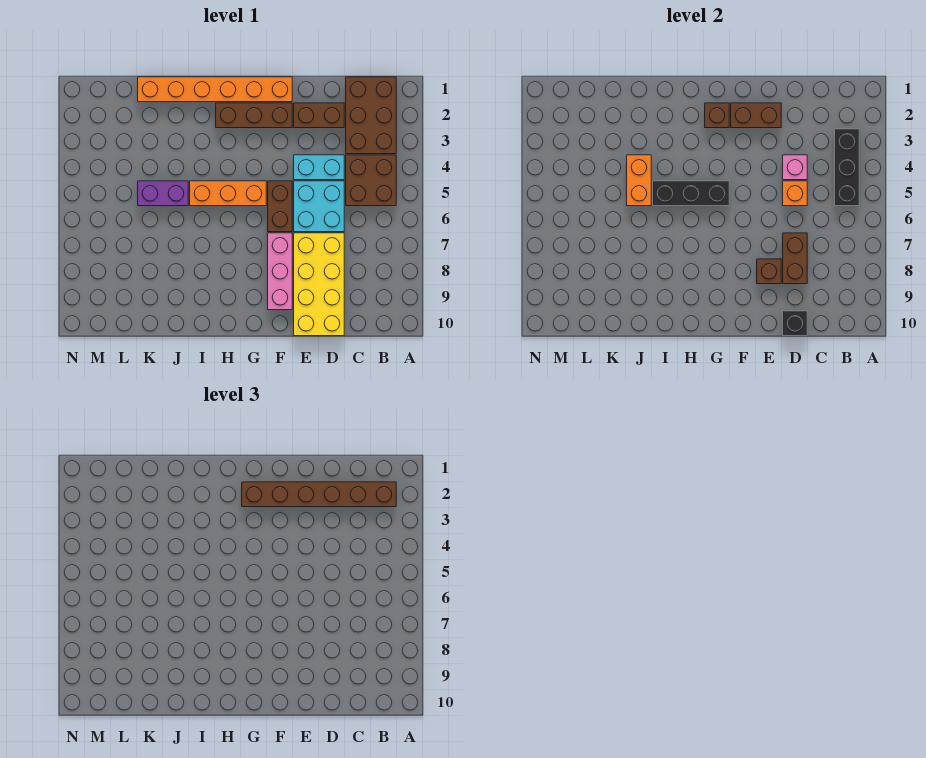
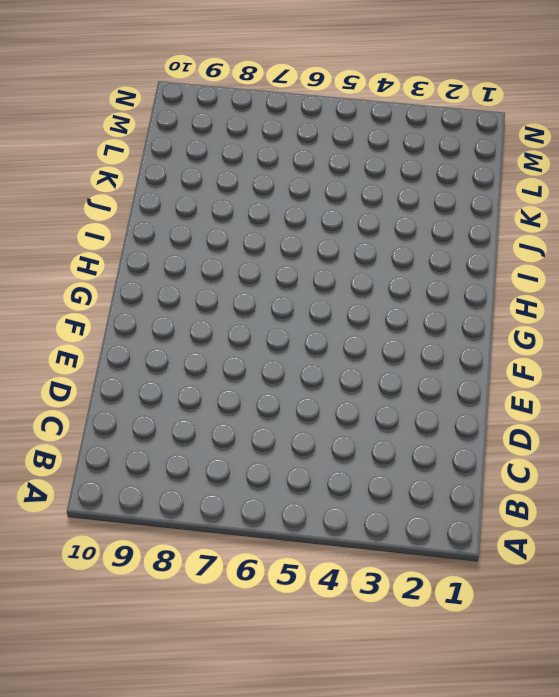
none -> brown 2x3 brick [346,77,396,154]
none -> brown 2x2 brick [346,155,396,206]
none -> brown 1x2 brick [294,103,344,128]

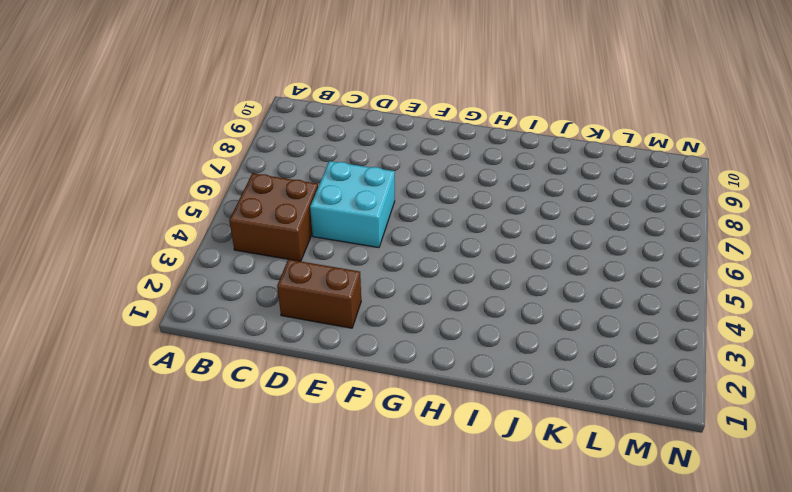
none -> brown 2x3 brick [346,77,396,154]
none -> cyan 1x2 brick [294,155,344,180]
none -> yellow 2x4 brick [294,233,344,336]

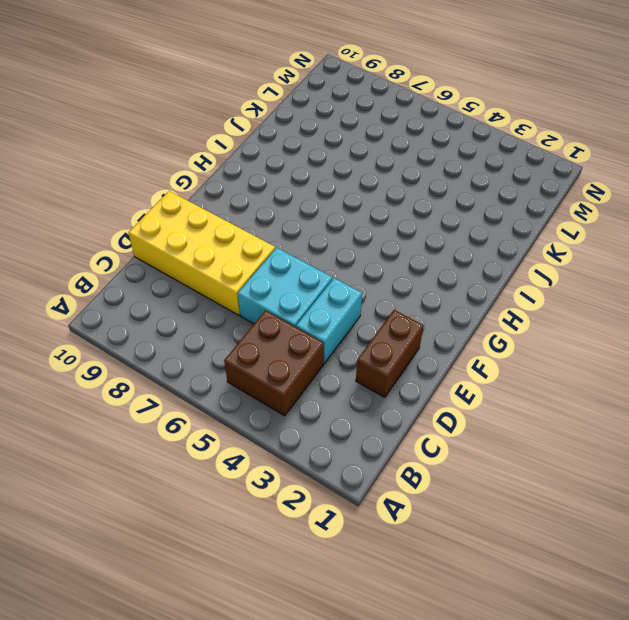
none -> brown 2x3 brick [346,77,396,154]
none -> orange 1x6 brick [138,77,292,102]
none -> brown 1x3 brick [216,103,292,128]

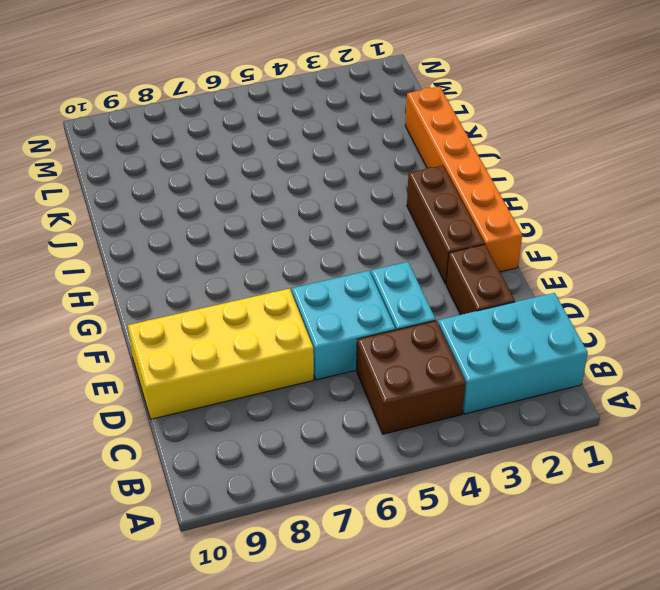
cyan 2x3 brick [438,293,588,414] -> brown 2x3 brick [346,77,396,154]
none -> brown 1x2 brick [268,181,292,232]
none -> pink 1x3 brick [268,233,292,310]
none -> orange 1x3 brick [190,181,266,206]

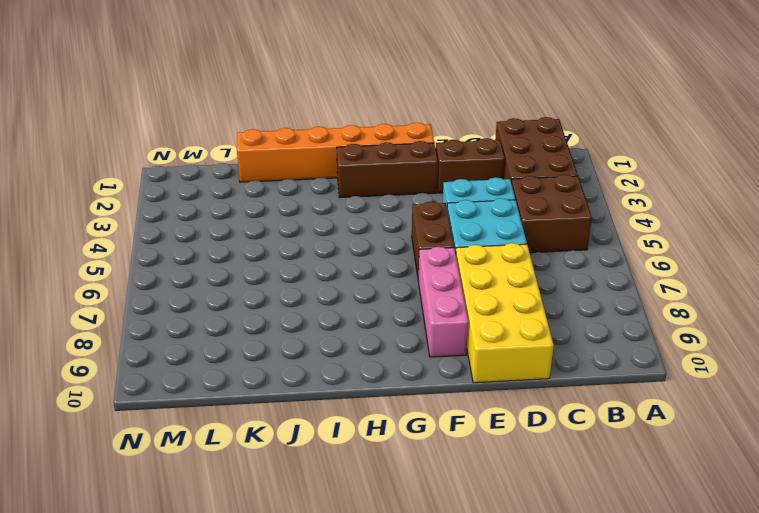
none -> orange 1x3 brick [190,181,266,206]
none -> purple 1x2 brick [138,181,188,206]
none -> black 1x3 brick [835,129,859,206]

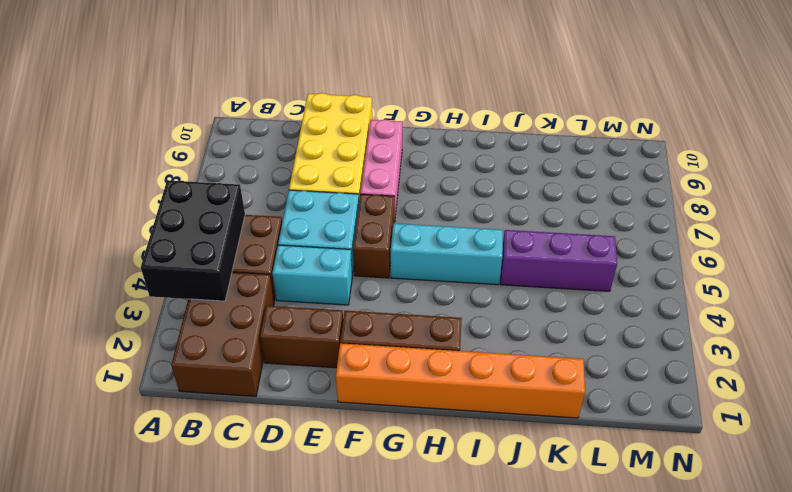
black 2x3 brick [141,180,245,301] -> black 1x3 brick [835,129,859,206]
cyan 1x3 brick [391,223,503,285] -> orange 1x3 brick [190,181,266,206]
purple 1x3 brick [501,230,617,291] -> purple 1x2 brick [138,181,188,206]
none -> pink 1x1 brick [783,155,807,180]
none -> orange 1x1 brick [783,181,807,206]
none -> brown 1x2 brick [783,233,807,284]

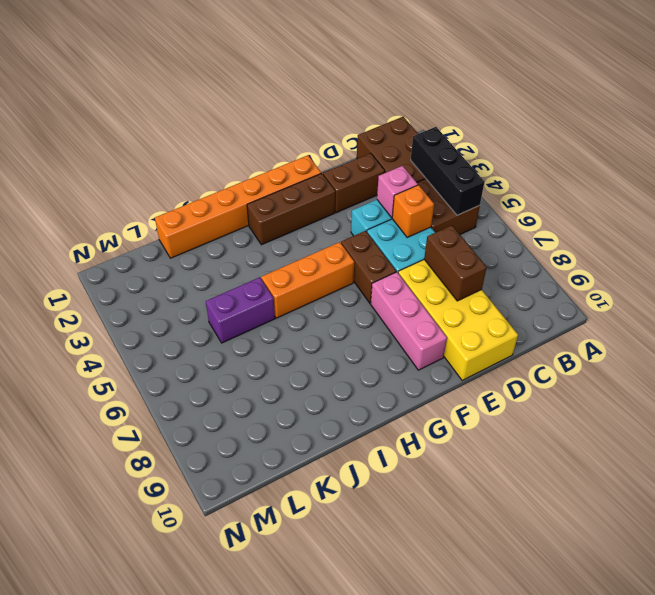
none -> black 1x1 brick [783,311,807,336]
none -> brown 1x2 brick [731,103,781,128]
none -> brown 1x1 brick [757,259,781,284]

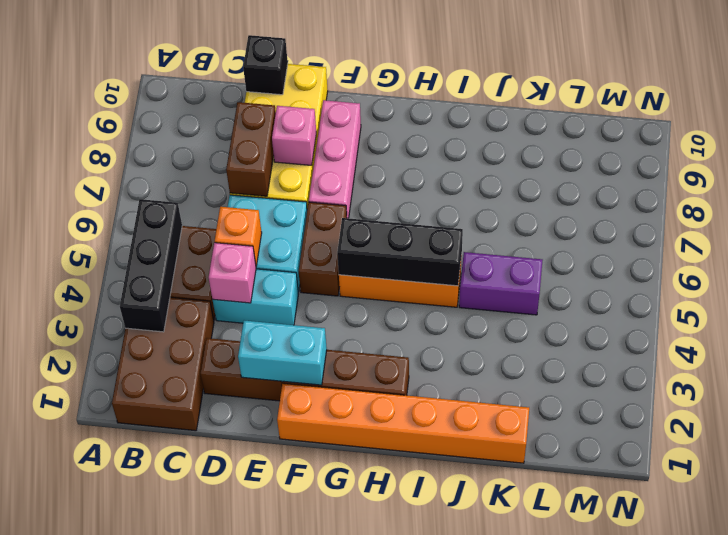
cyan 1x2 brick [238,321,327,385] -> brown 1x2 brick [731,103,781,128]
pink 1x1 brick [272,106,316,165] -> brown 1x1 brick [757,259,781,284]
none -> brown 1x1 brick [705,103,729,128]
none -> orange 1x2 brick [627,155,651,206]
none -> brown 1x6 brick [242,482,396,507]

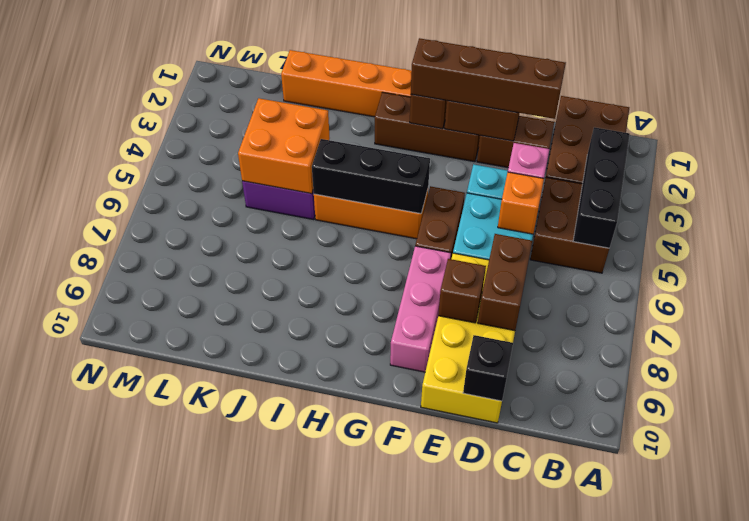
brown 1x4 brick [411,38,566,119] -> brown 1x6 brick [242,482,396,507]
orange 2x2 brick [238,98,330,194] -> orange 1x2 brick [627,155,651,206]

